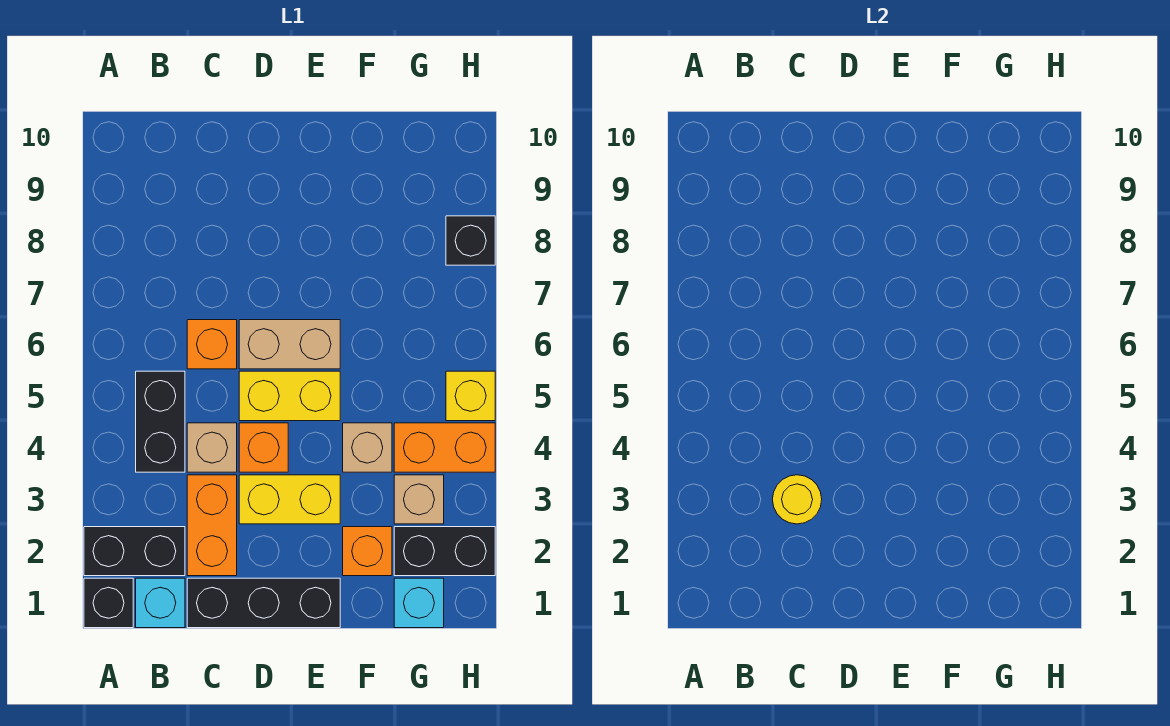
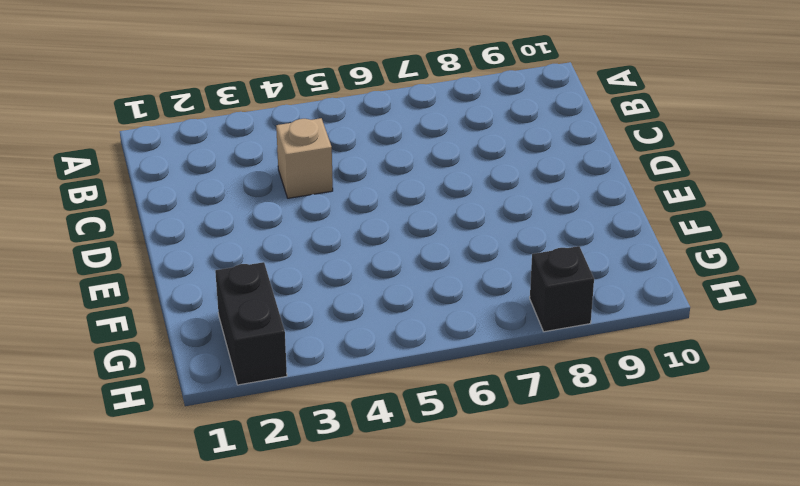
none -> black 1x1 brick [84,578,133,628]
none -> black 1x2 brick [84,527,185,576]
none -> cyan 1x1 brick [136,578,185,628]

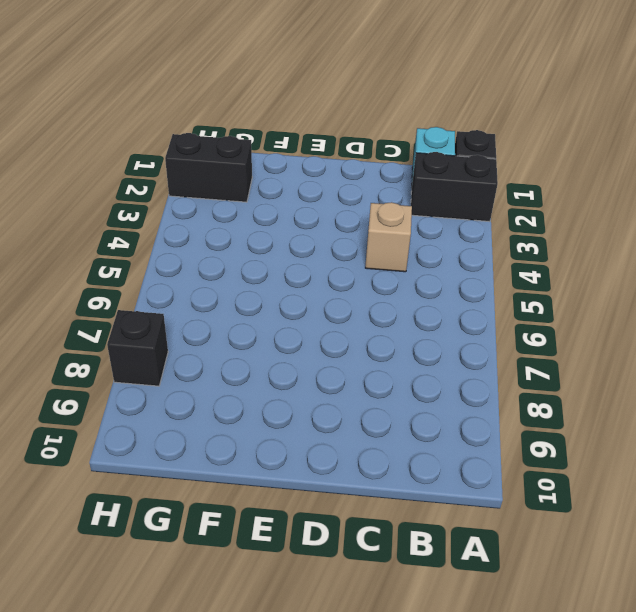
none -> black 1x2 brick [136,371,185,472]
none -> black 1x3 brick [187,578,340,628]
none -> orange 1x2 brick [187,475,237,576]

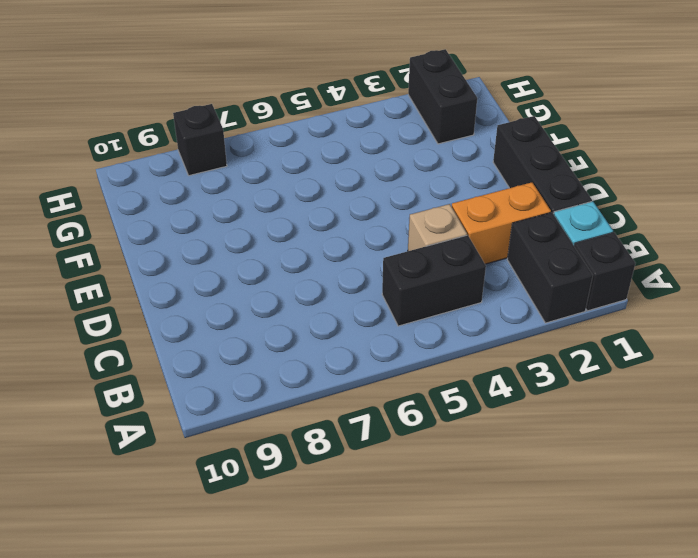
none -> orange 1x1 brick [187,320,237,369]
none -> yellow 1x2 brick [239,475,340,524]
none -> orange 1x1 brick [239,423,288,472]

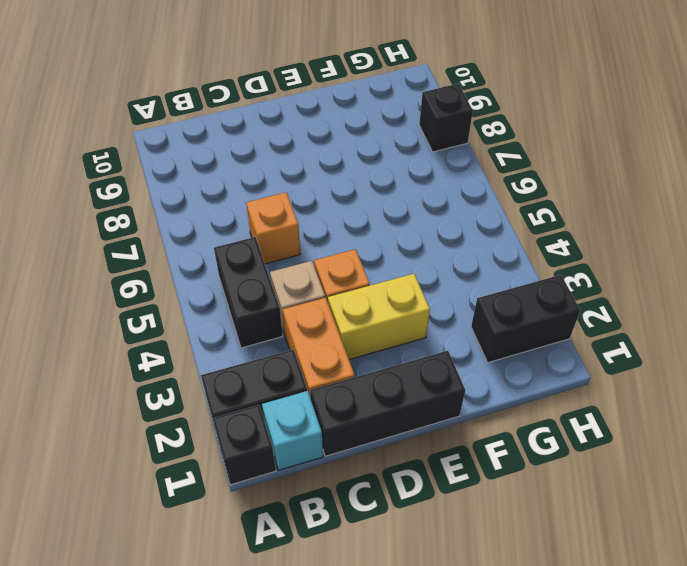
none -> yellow 1x2 brick [239,371,340,421]
none -> tan 1x2 brick [239,320,340,369]
none -> orange 1x1 brick [343,527,392,576]

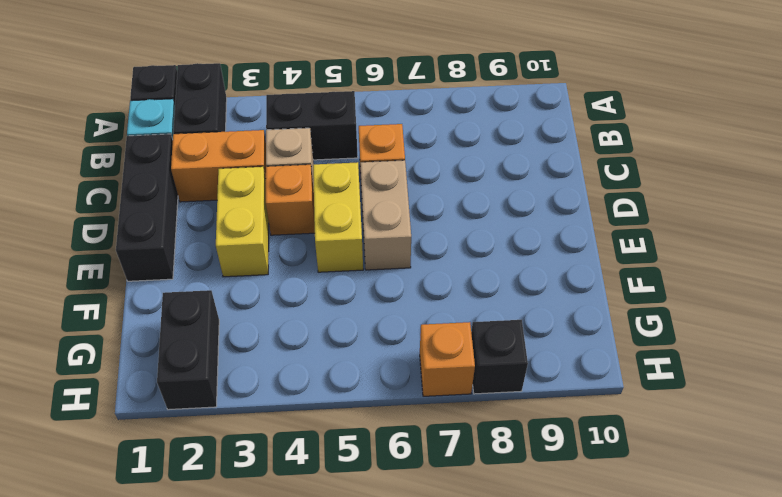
orange 1x1 brick [420,322,475,396] -> orange 1x1 brick moved to [343,527,392,576]
none -> tan 1x1 brick [343,423,392,472]
none -> cyan 1x1 brick [394,578,444,628]
none -> tan 1x1 brick [394,475,444,524]

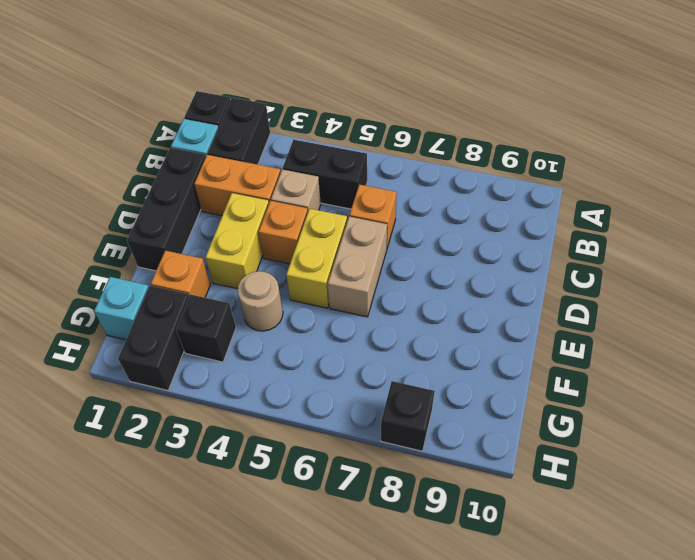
tan 1x1 round brick [238,271,283,331] -> tan 1x1 brick [343,423,392,472]
black 1x1 brick [176,295,236,362] -> tan 1x1 brick [394,475,444,524]
none -> orange 1x2 brick [394,423,495,472]
none -> yellow 1x1 brick [446,371,495,421]
none -> yellow 1x1 round brick [772,475,822,524]

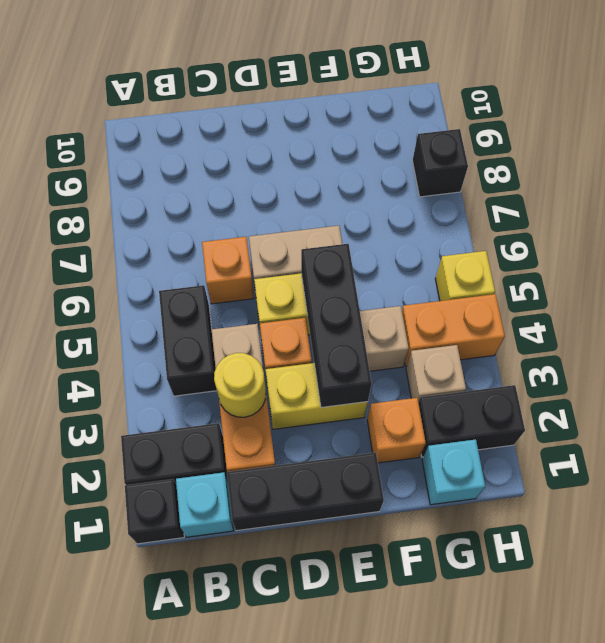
black 1x3 brick [301,244,372,408] -> none

